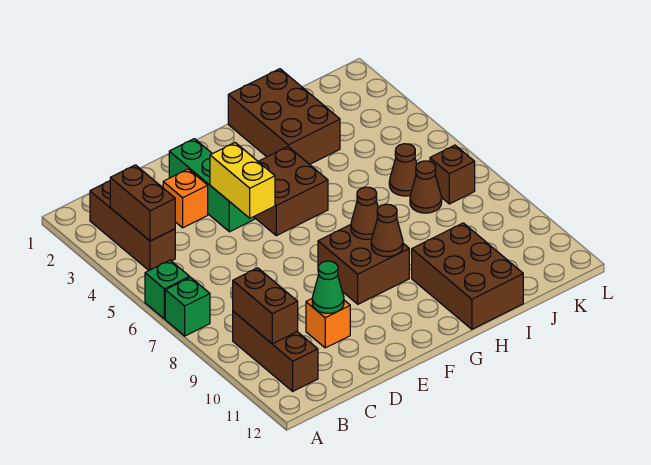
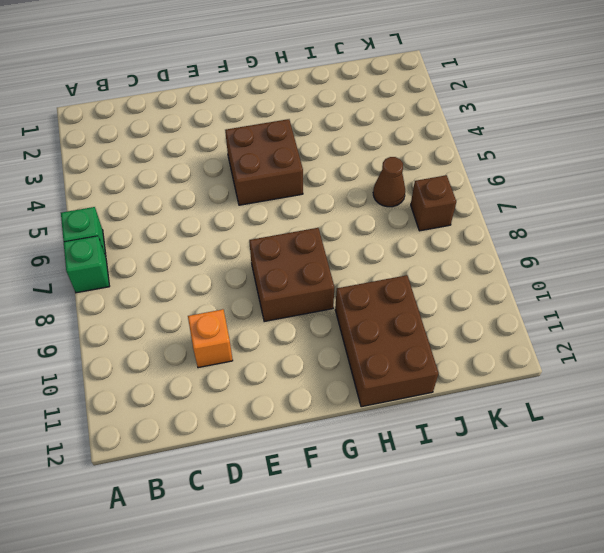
none -> brown 1x3 brick [90,181,175,270]
none -> brown 1x3 brick [233,311,318,391]
none -> orange 1x1 brick [163,169,208,228]

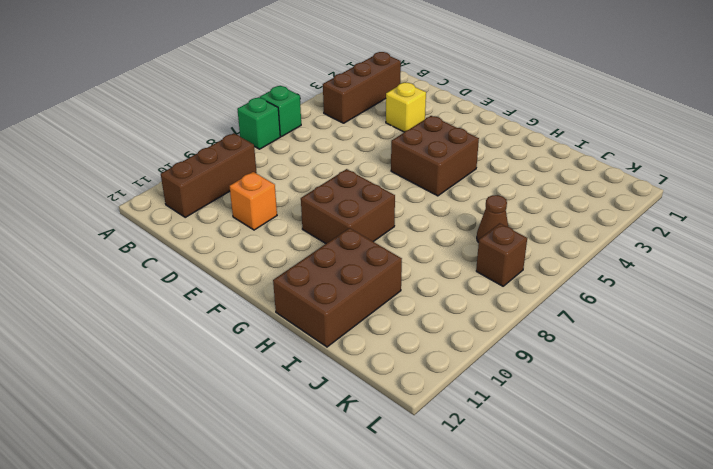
yellow 1x1 brick [386,83,426,132] -> orange 1x1 brick [163,169,208,228]
none -> green 1x3 brick [169,139,255,232]
none -> brown 2x3 brick [228,69,340,164]
none -> brown 1x1 cone [410,161,442,213]

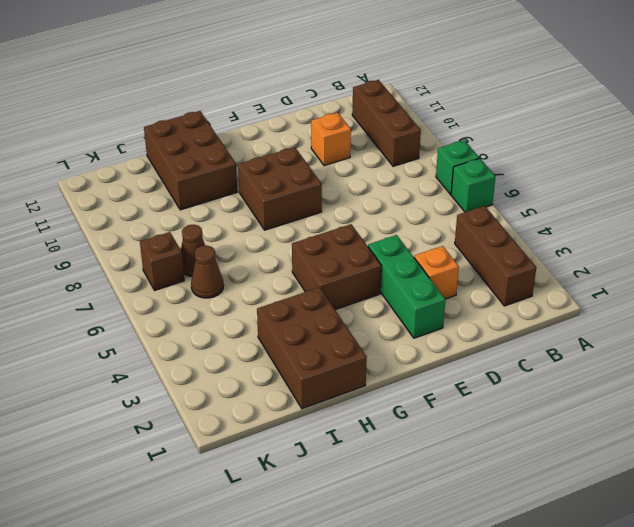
none -> brown 1x2 brick [110,165,175,241]
none -> brown 1x2 brick [233,268,298,344]
none -> green 1x1 cone [312,261,344,313]

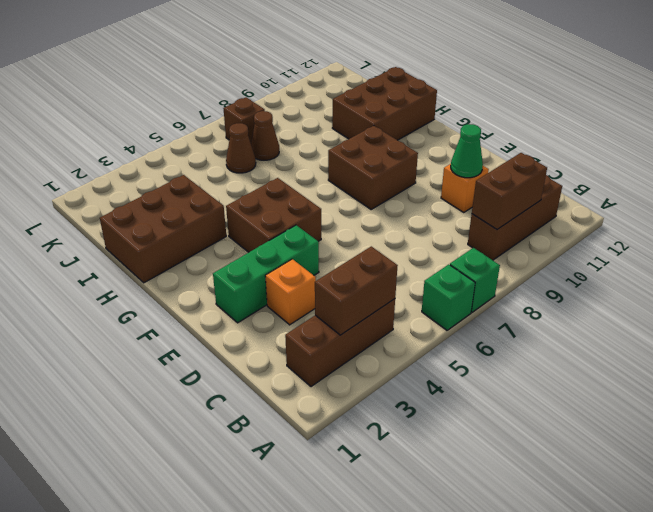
none -> yellow 1x2 brick [210,143,275,218]
none -> brown 1x1 cone [351,187,378,239]
none -> brown 1x1 cone [371,204,403,257]

